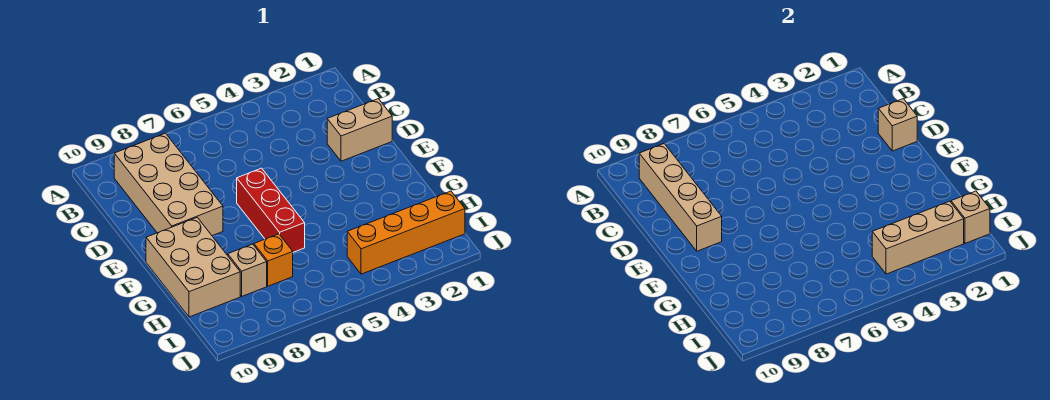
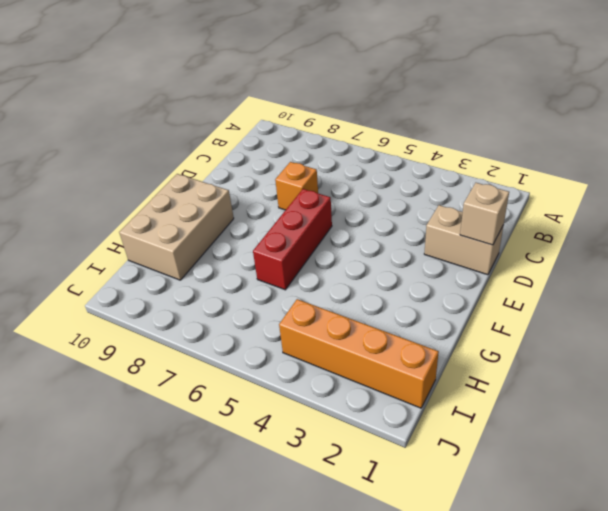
orange 1x1 brick [275,162,318,210] -> orange 1x1 brick moved to [254,234,293,286]
none -> tan 2x4 brick [114,133,223,236]
none -> tan 1x1 brick [228,244,267,296]

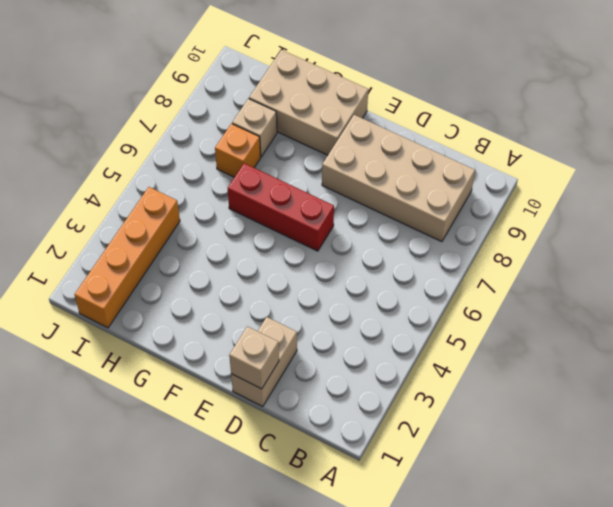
none -> tan 1x4 brick [639,144,722,251]
none -> tan 1x1 brick [951,191,990,243]

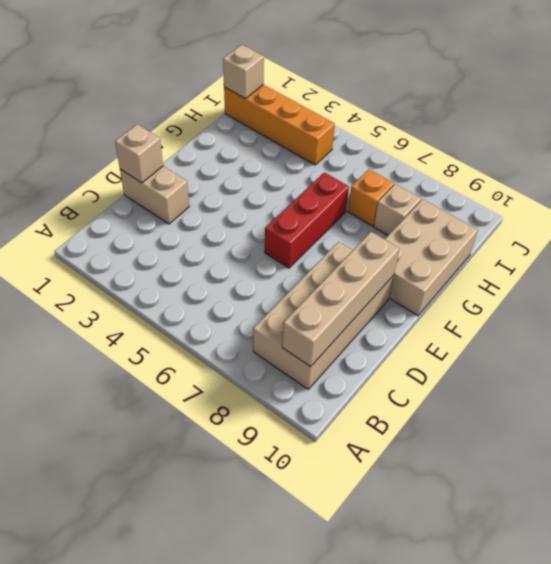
none -> tan 1x3 brick [872,201,964,274]

